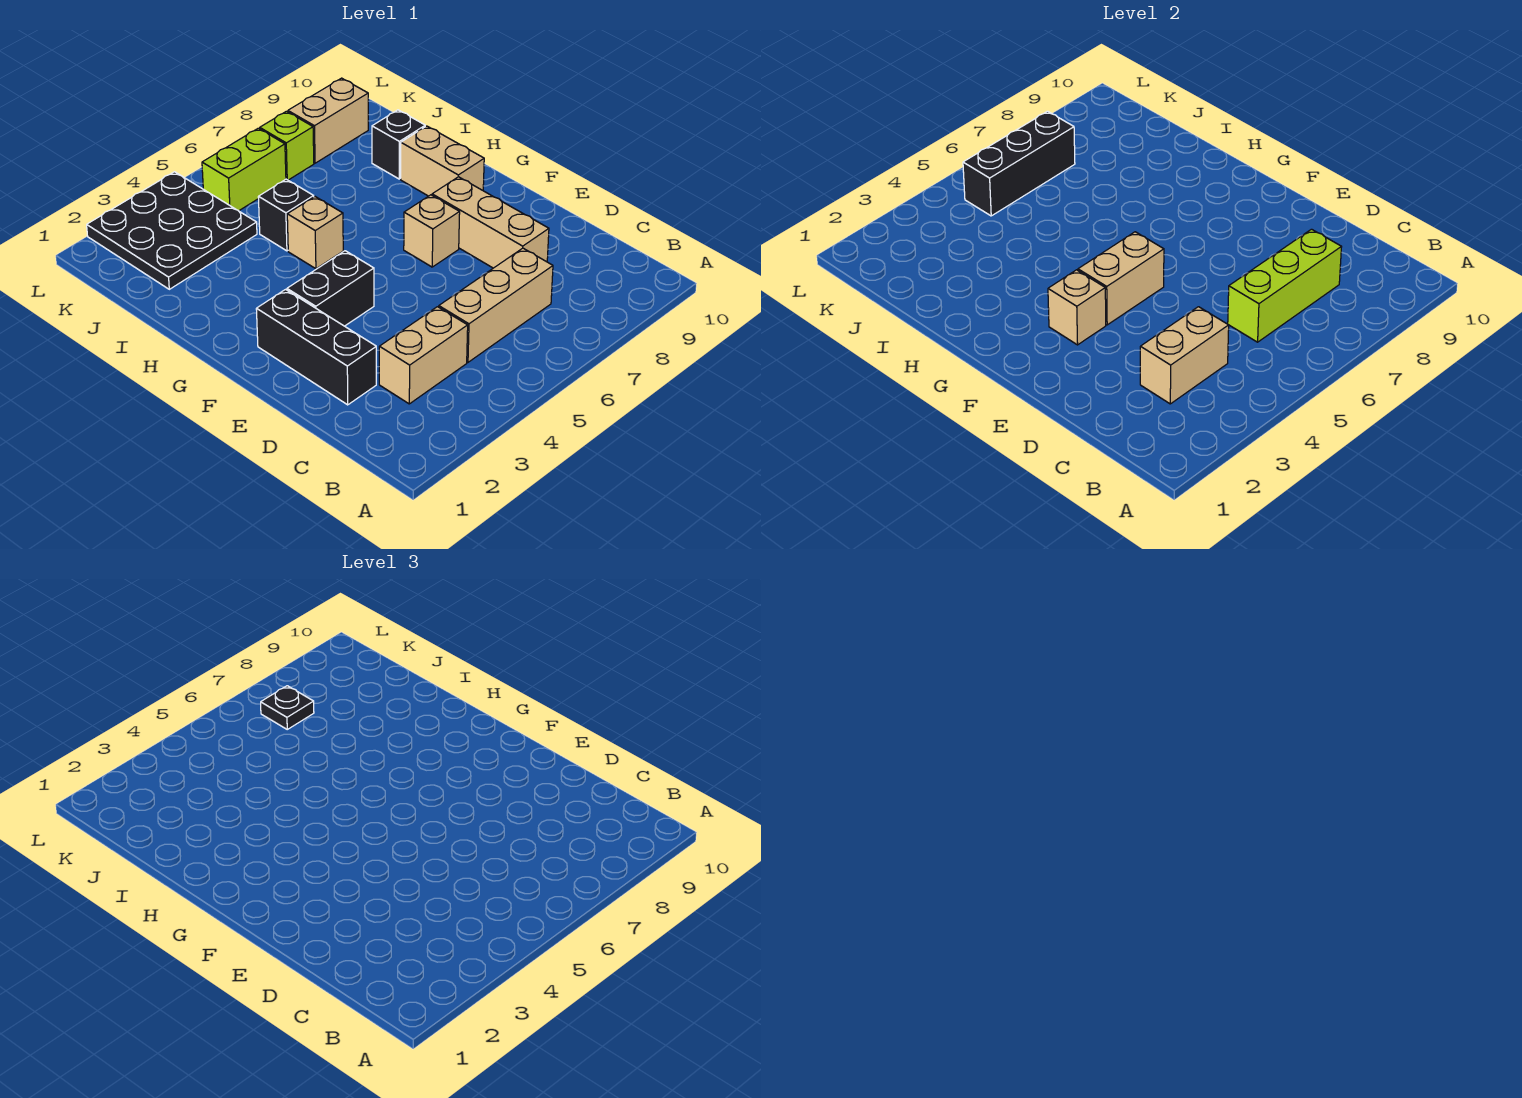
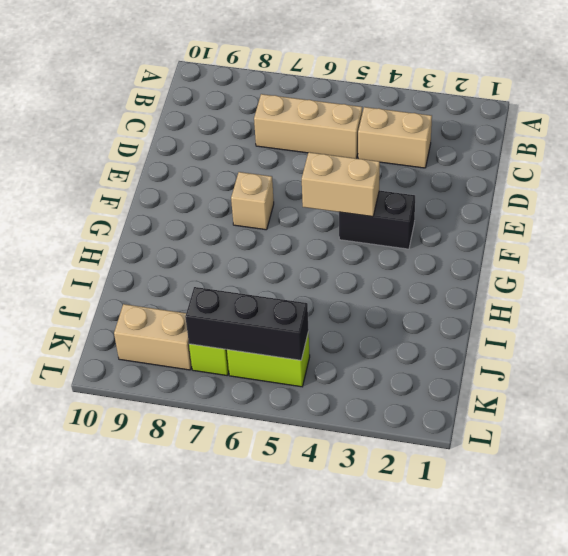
none -> black 1x3 brick [256,290,376,405]
none -> tan 1x3 brick [432,177,549,268]
none -> tan 1x2 brick [401,126,484,196]

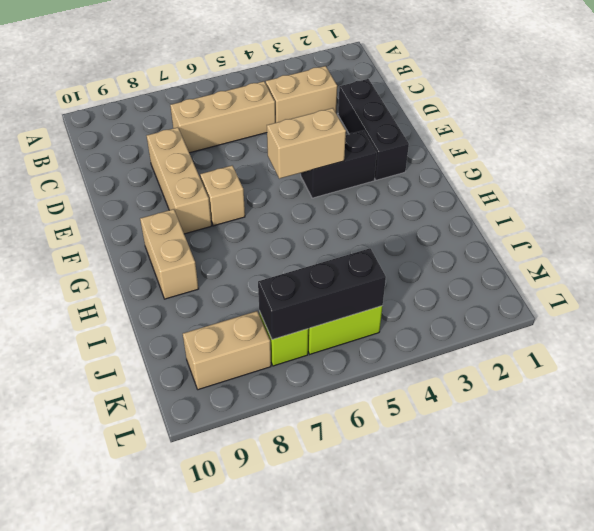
none -> tan 1x1 brick [287,197,343,269]
none -> black 1x1 brick [258,179,314,251]
none -> black 1x1 brick [372,110,425,179]

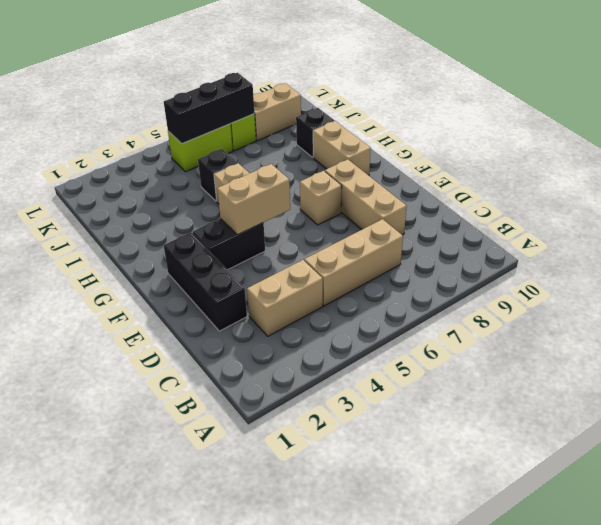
none -> black 3x3 plate [87,172,257,289]
none -> tan 1x2 brick [1140,307,1229,404]
none -> lime 1x3 brick [1228,229,1341,342]

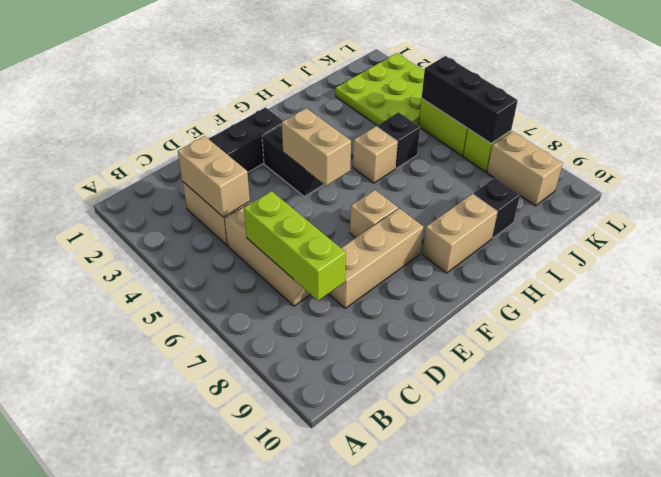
lime 3x3 plate [336,53,424,125] -> black 3x3 plate [87,172,257,289]
none -> tan 1x1 brick [1048,270,1106,345]
none -> black 1x1 plate [261,686,314,729]

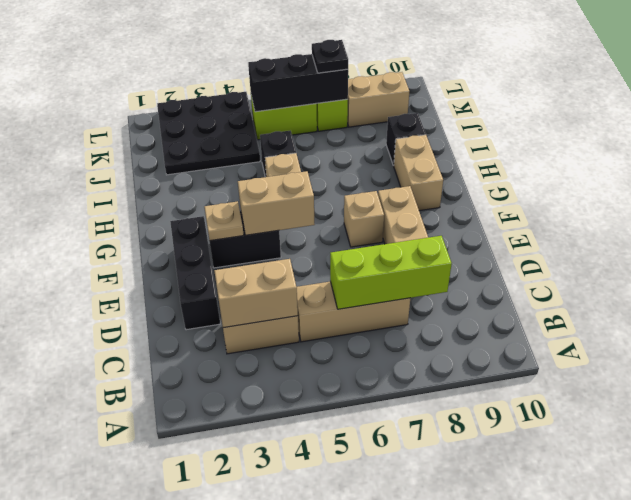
tan 1x1 plate [204,201,244,241] -> tan 1x1 brick [1048,270,1106,345]

